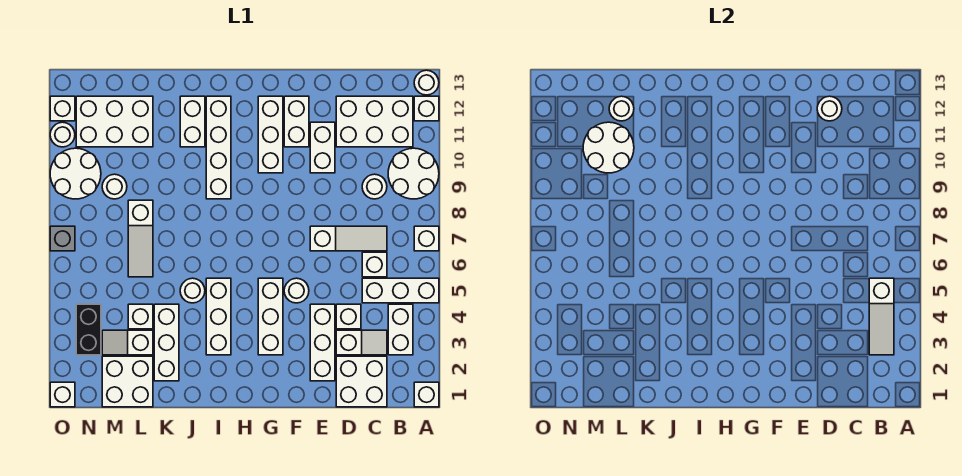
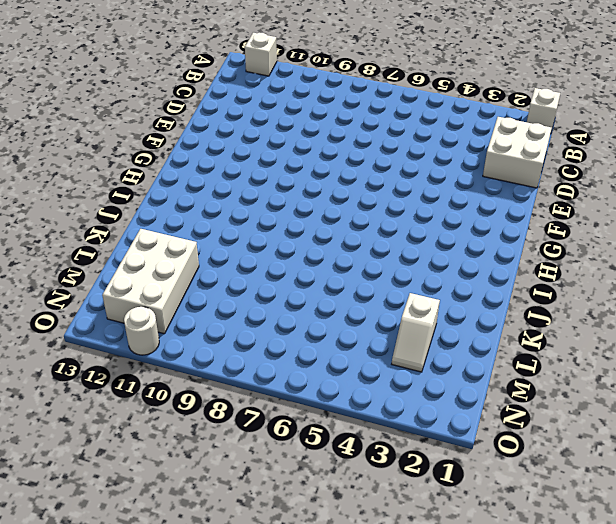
none -> white 1x3 brick [362,278,439,303]
none -> white 1x1 brick [414,226,439,251]
none -> white 2x2 round brick [388,148,439,199]
none -> white 1x1 round brick [414,70,439,95]

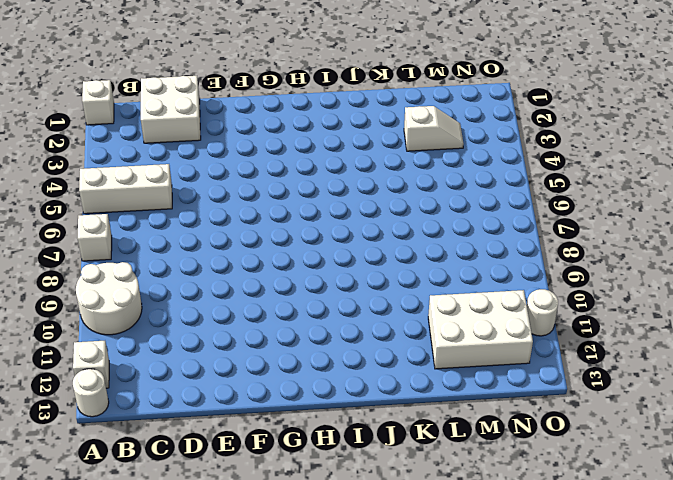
none -> white 1x2 brick [388,304,413,355]
none -> white 2x3 brick [336,96,413,147]
none -> white 1x2 slope [336,330,387,355]
none -> white 1x1 brick [362,252,387,277]

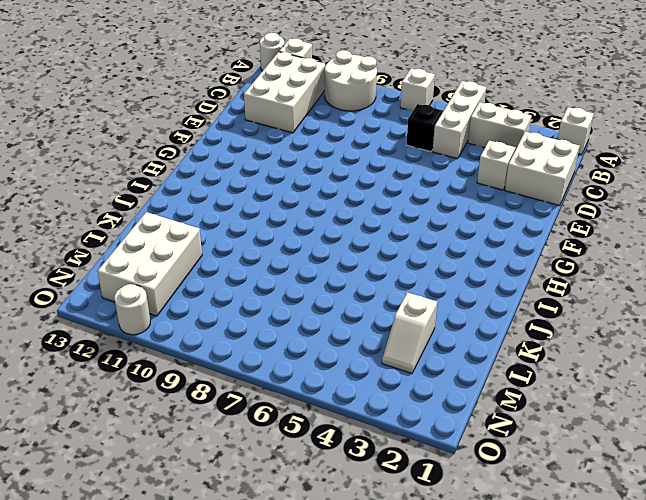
black 1x1 brick [406,104,442,152] -> white 1x1 brick [362,252,387,277]
none -> white 1x3 slope [310,226,387,251]
none -> white 1x1 round brick [362,174,387,199]
none -> white 1x1 brick [336,304,361,329]
none -> white 1x3 brick [310,304,335,381]

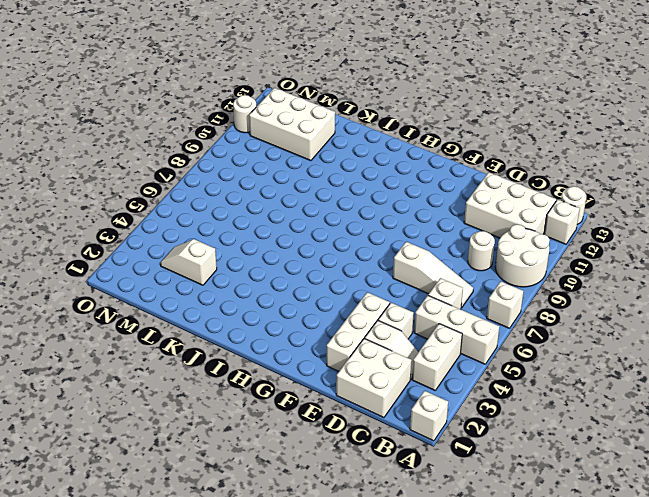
none -> white 1x2 brick [310,122,335,173]
none -> white 1x1 round brick [284,278,309,303]
none -> white 1x2 brick [284,96,309,147]
none -> white 1x3 brick [258,278,283,355]

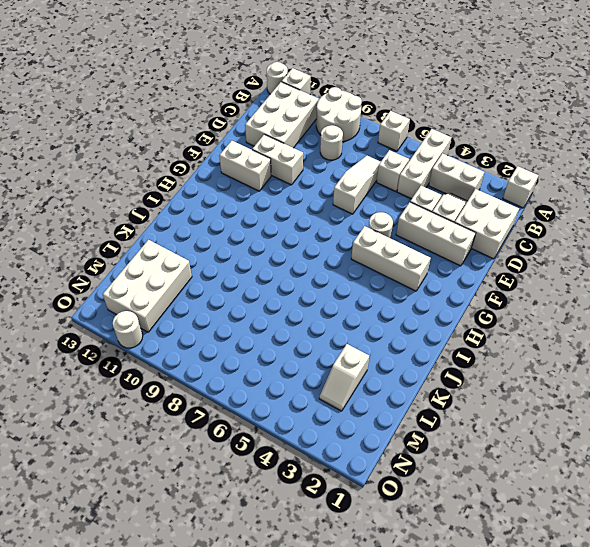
none -> white 1x3 brick [258,96,283,173]
none -> white 1x3 brick [206,278,231,355]
none -> white 1x4 brick [206,96,231,199]
none -> white 1x1 round brick [180,278,205,303]

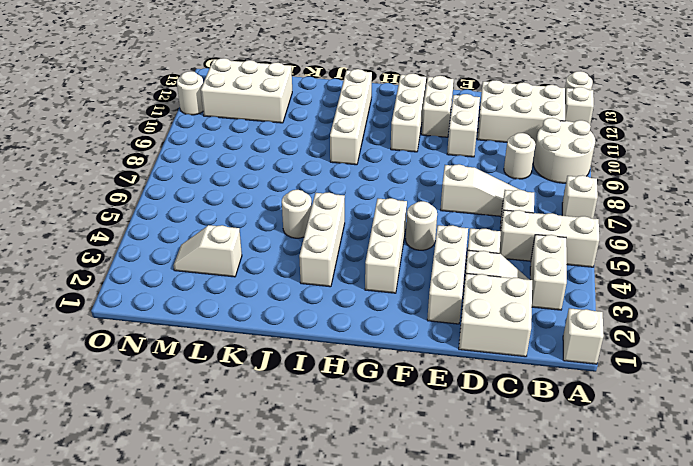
none -> white 1x2 brick [180,96,205,147]
none -> white 1x3 brick [154,304,179,381]
none -> white 2x2 brick [102,356,153,407]
none -> white 1x1 brick [128,304,153,329]

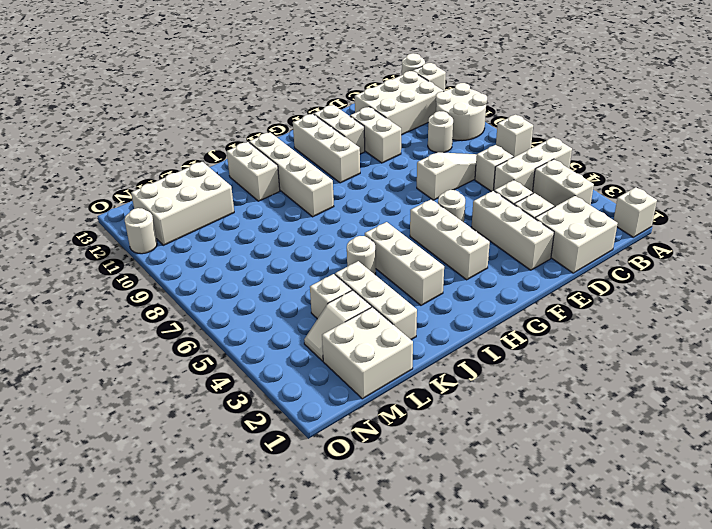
none -> white 1x3 slope [128,200,153,277]
none -> white 1x1 round brick [102,174,127,199]
none -> black 1x2 brick [76,304,101,355]
none -> white 2x2 round brick [50,148,101,199]

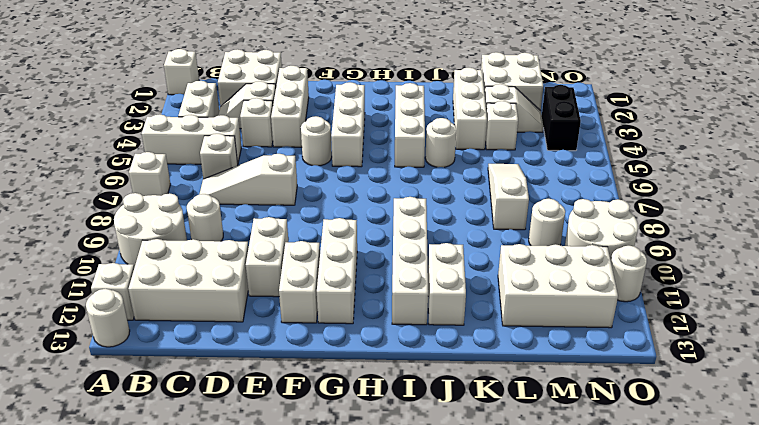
none -> white 1x1 brick [50,382,75,407]
none -> grey 1x1 brick [50,226,75,251]
none -> white 1x1 brick [50,96,75,121]
none -> white 1x3 slope [869,278,894,355]

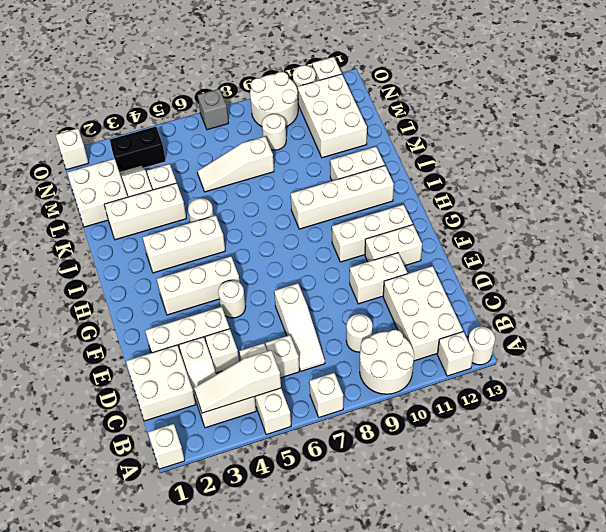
none -> white 1x1 round brick [817,96,842,121]
none -> white 2x2 round brick [583,122,634,173]
none -> white 1x1 round brick [609,96,634,121]

